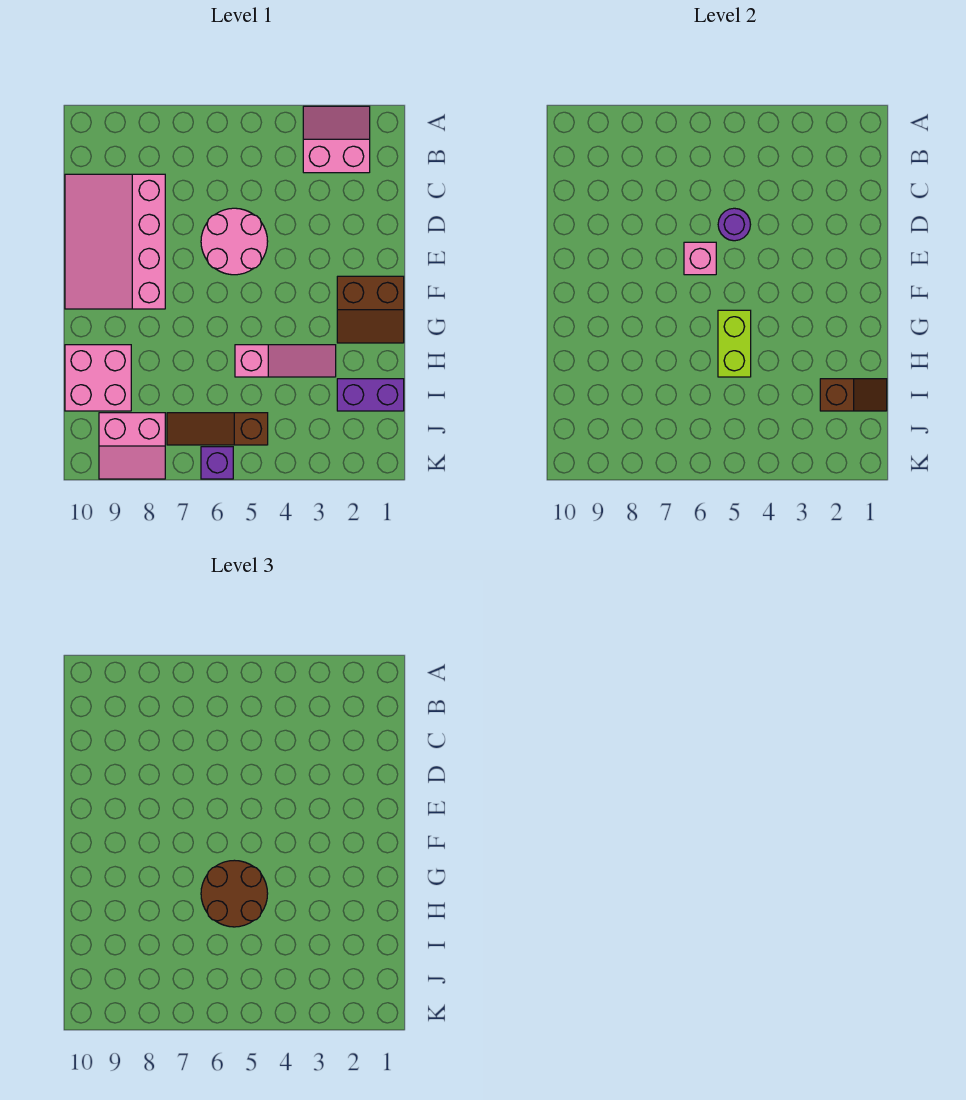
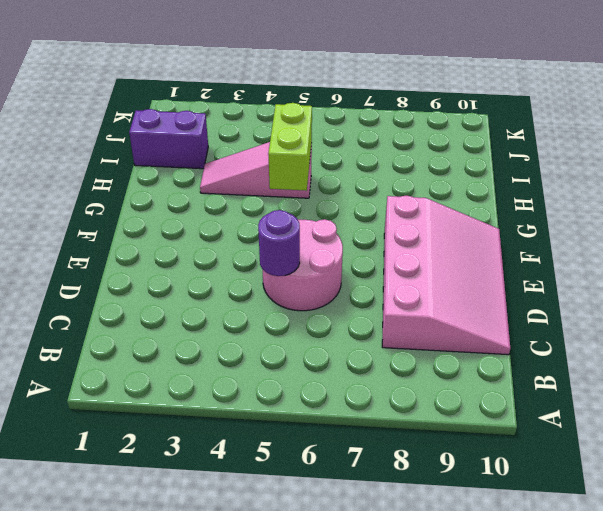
none -> pink 2x2 slope [303,106,370,173]
none -> brown 2x2 slope [337,276,404,343]
none -> pink 2x2 brick [65,345,131,411]

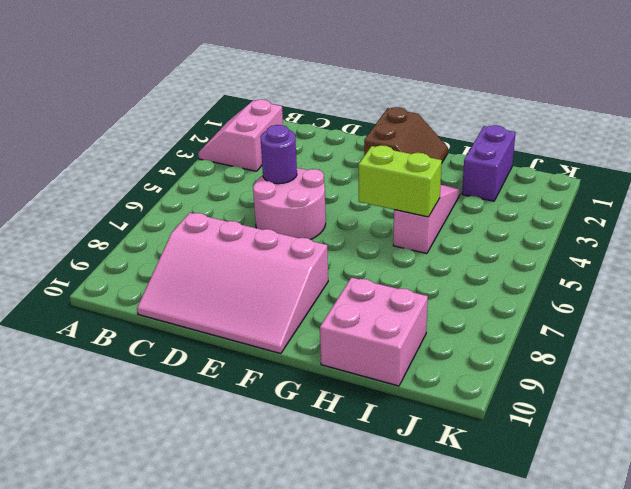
none -> brown 1x3 slope [167,413,268,445]
none -> pink 2x2 slope [99,413,165,479]
none -> purple 1x1 brick [201,447,233,479]

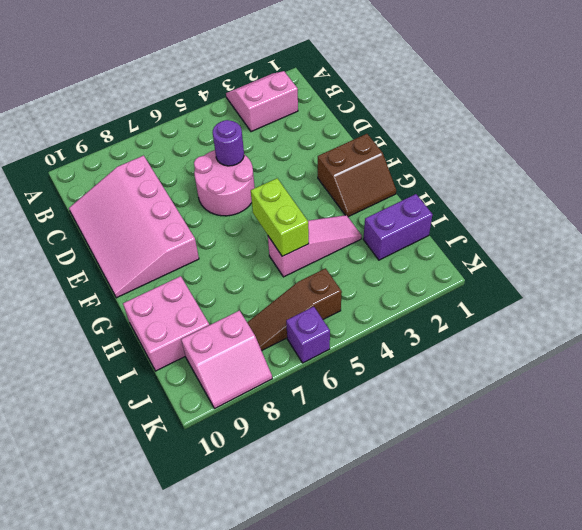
none -> pink 1x1 brick [684,242,716,275]
none -> brown 1x2 slope [820,379,887,411]
none -> brown 2x2 round brick [201,860,268,927]

